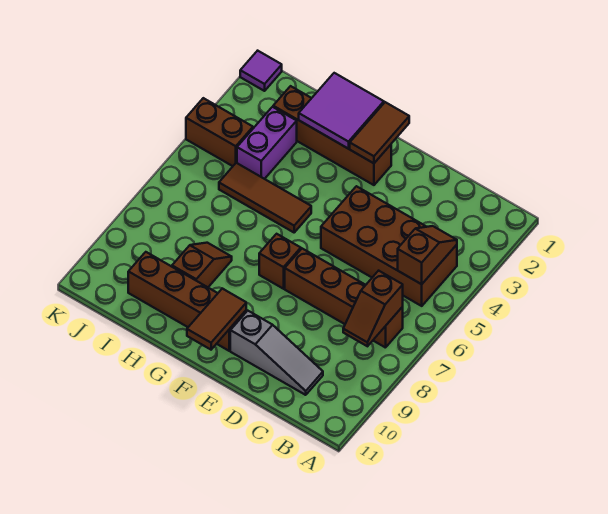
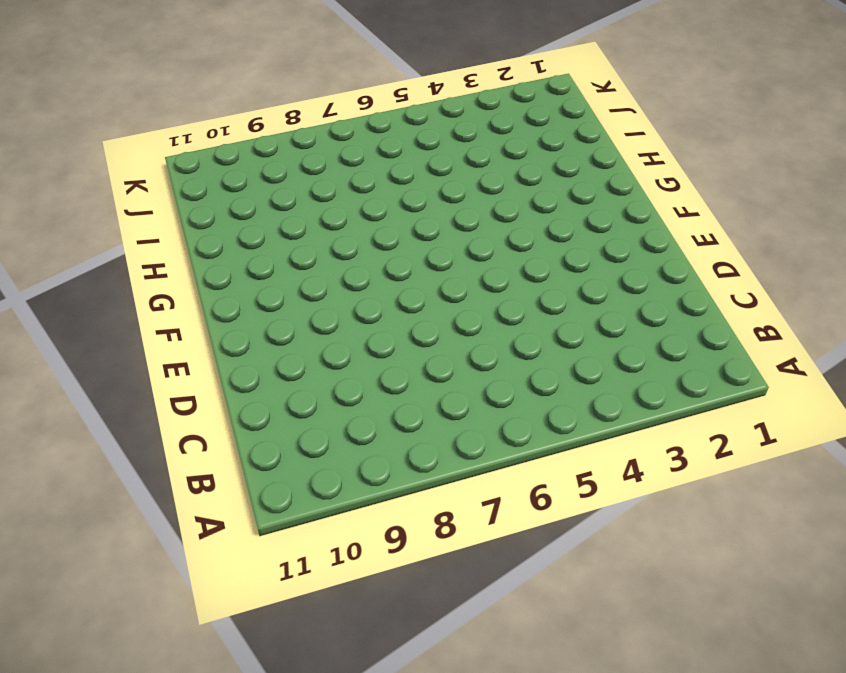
none -> brown 2x4 brick [321,186,457,306]
none -> brown 1x4 brick [285,249,403,348]
none -> grey 1x3 slope [230,311,323,395]

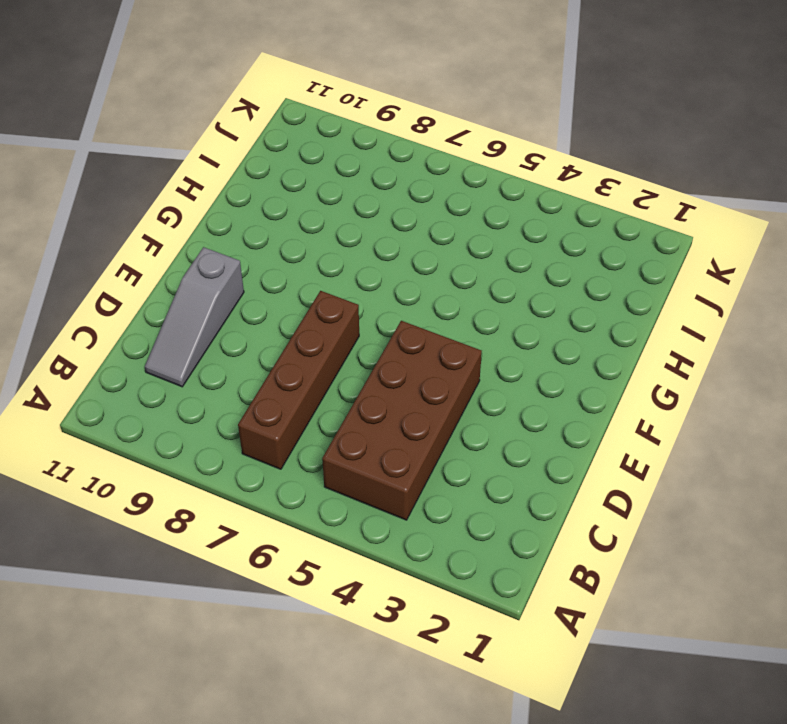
none -> brown 1x4 brick [273,86,391,185]
none -> brown 1x1 brick [259,234,301,289]
none -> brown 1x4 brick [128,252,246,351]

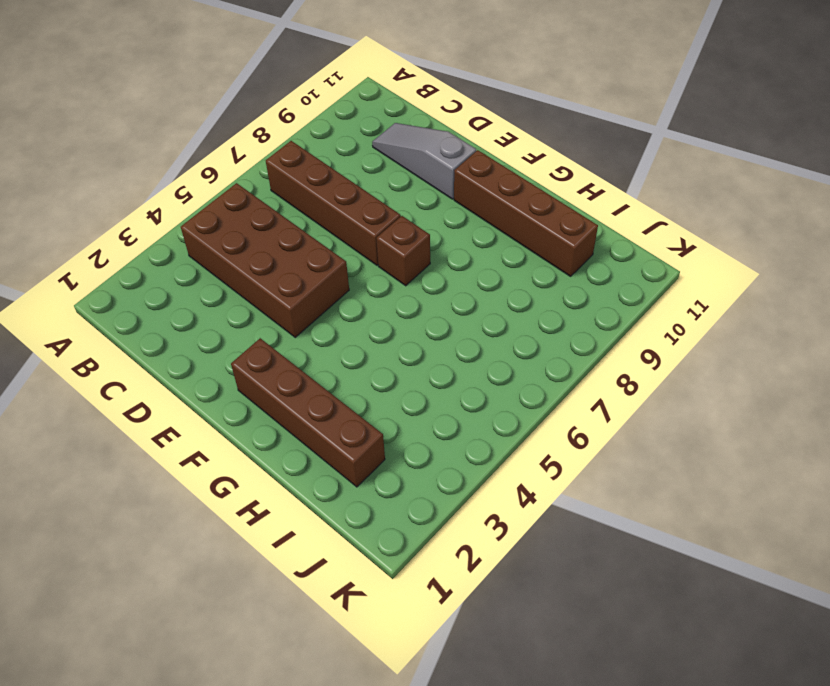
none -> brown 1x3 tile [219,163,311,232]
none -> brown 1x2 slope [172,243,232,287]
none -> purple 1x2 brick [237,107,297,179]

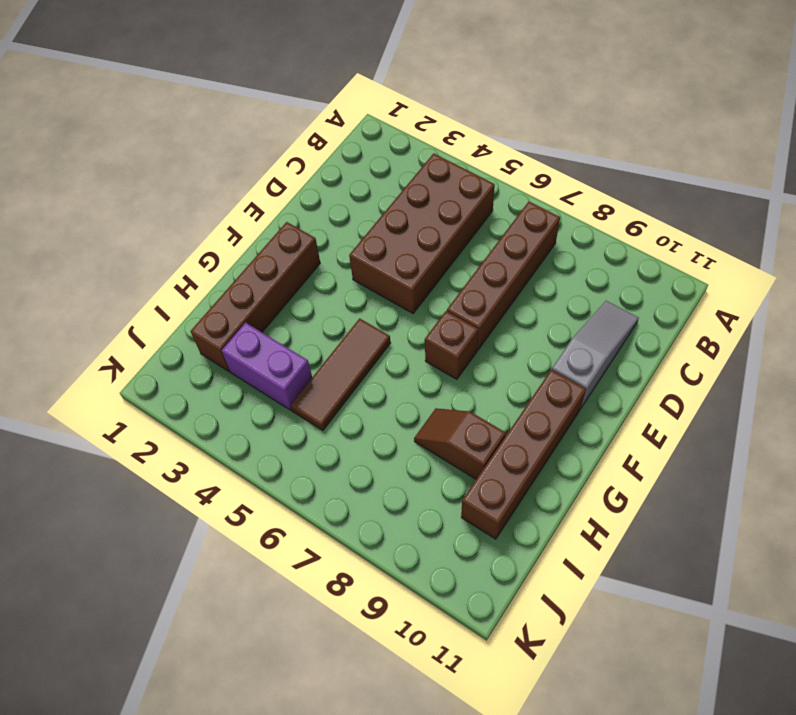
none -> brown 1x2 brick [186,98,253,166]
none -> purple 1x1 tile [240,51,282,91]
none -> brown 1x2 slope [398,226,457,284]

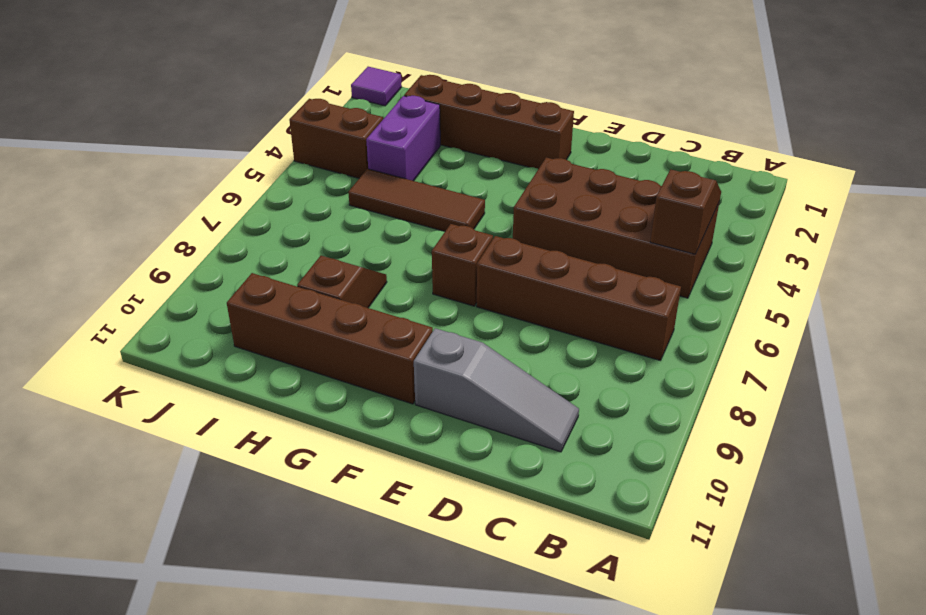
none -> brown 1x2 slope [343,271,403,346]
none -> brown 1x2 tile [350,102,409,163]
none -> brown 1x2 tile [187,289,246,350]

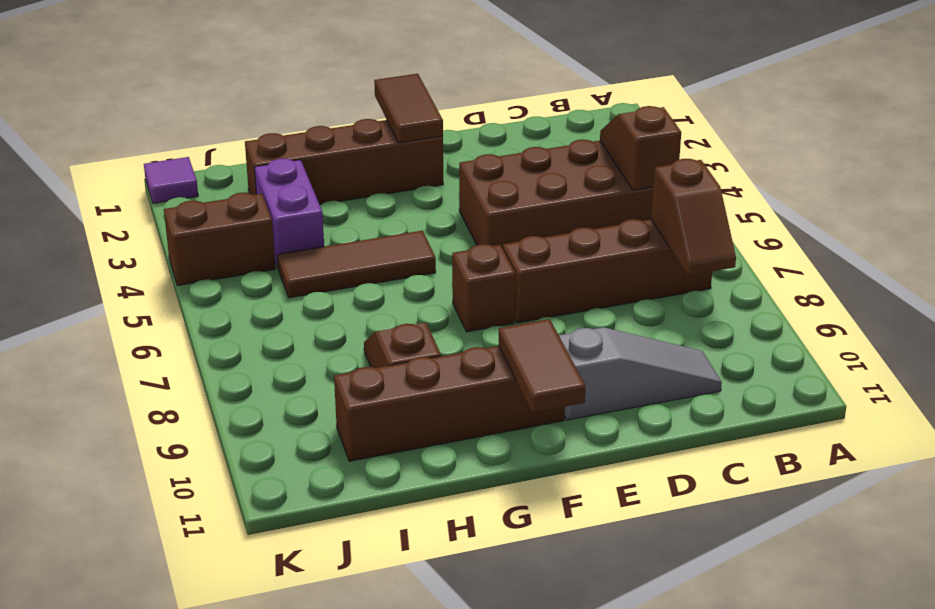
none -> purple 2x2 tile [299,73,384,149]

